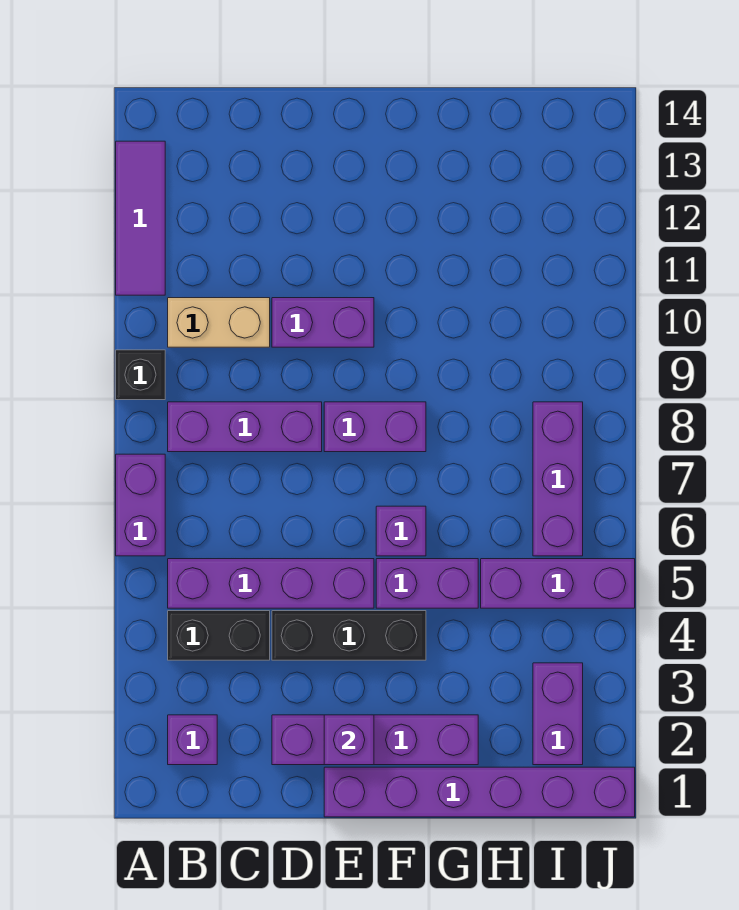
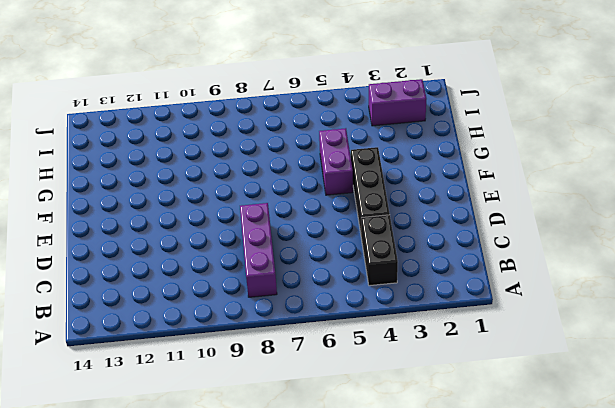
none -> purple 1x2 brick [116,454,165,556]
none -> black 1x1 brick [116,350,165,400]
none -> purple 1x3 tile [116,141,165,295]

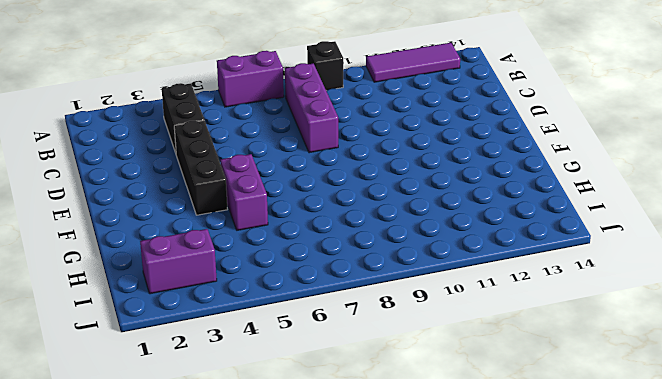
none -> purple 1x1 brick [168,715,217,765]
none -> purple 1x4 brick [168,559,374,608]
none -> tan 1x2 brick [168,298,270,347]

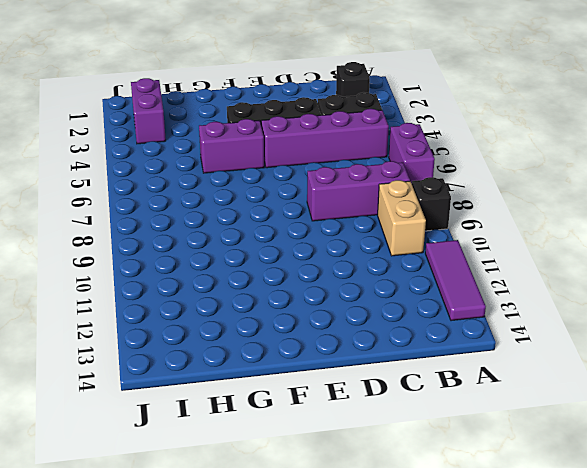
black 1x1 brick [336,62,370,97] -> purple 1x1 brick [168,715,217,765]
tan 1x2 brick [378,180,426,256] -> tan 1x2 brick turned to [168,298,270,347]
none -> purple 1x4 brick [272,715,478,765]
none -> purple 1x2 brick [272,298,374,347]
none -> purple 1x6 brick [324,767,635,817]

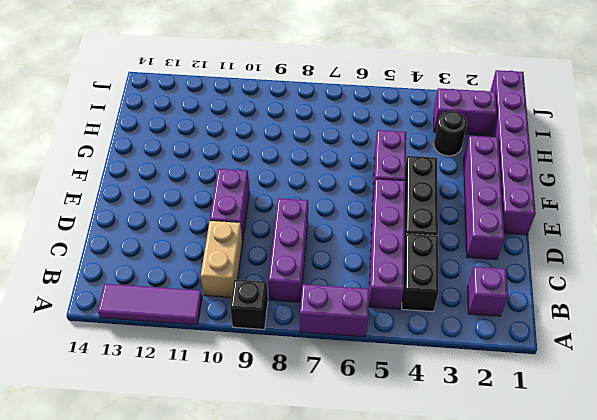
black 1x1 round brick [434,111,467,156] -> none
none -> purple 1x2 brick [324,402,426,452]
none -> purple 1x1 brick [376,506,426,556]
none -> purple 1x3 brick [481,559,635,608]

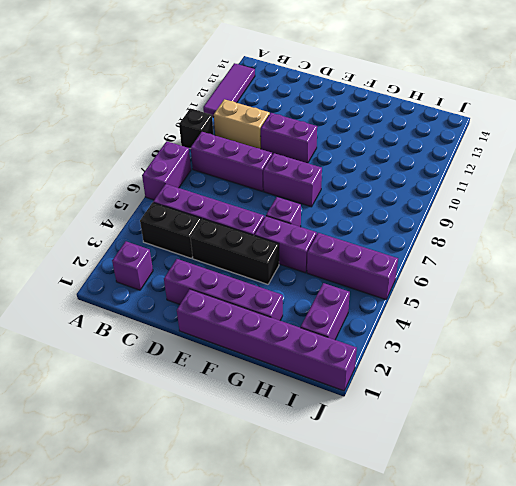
none -> purple 1x3 brick [533,402,583,556]
none -> purple 1x1 brick [324,715,374,765]

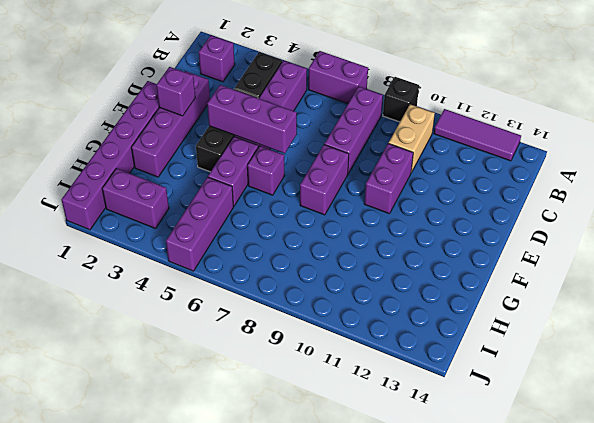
purple 1x3 brick [207,85,297,153] -> purple 1x3 brick moved to [533,402,583,556]

